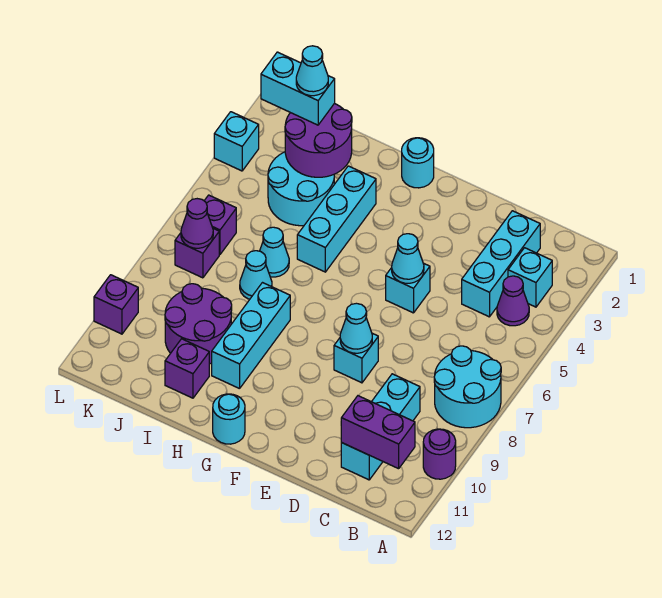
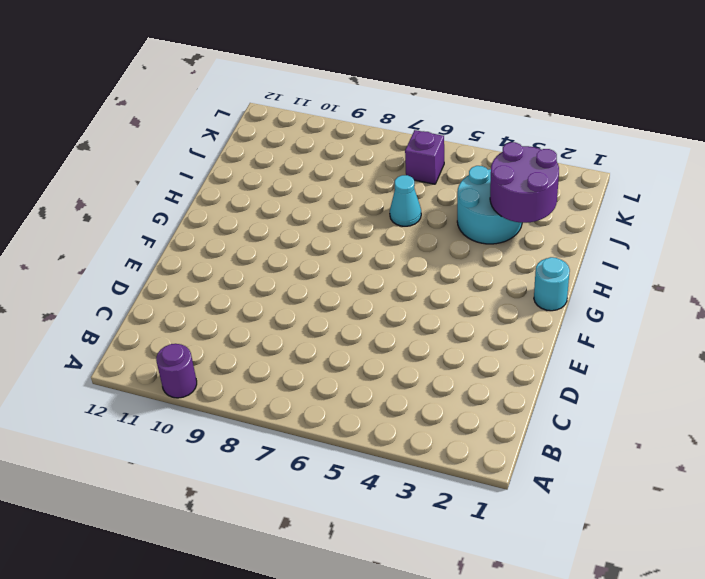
none -> cyan 2x2 round brick [434,346,501,428]
none -> cyan 1x1 brick [508,248,552,307]
none -> purple 1x1 cone [497,276,529,326]

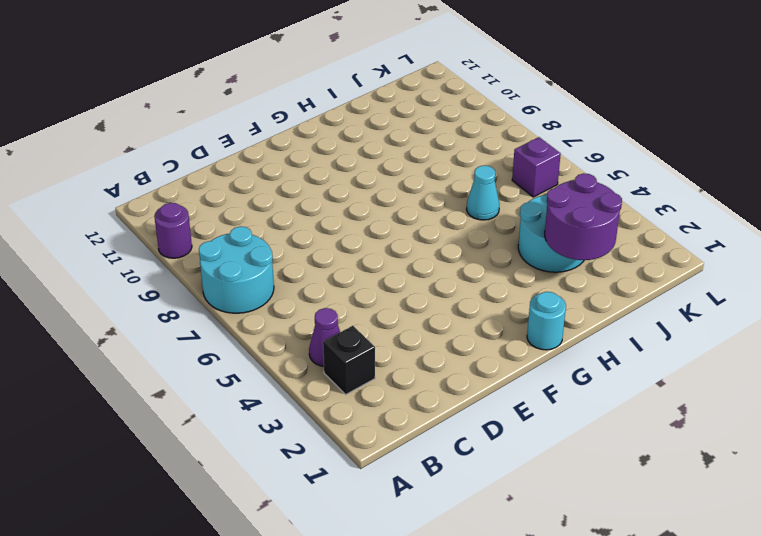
black 1x1 brick [323,326,375,394] -> cyan 1x1 brick [508,248,552,307]
none -> cyan 1x3 brick [462,211,540,317]
none -> cyan 1x3 brick [341,374,420,480]
none -> cyan 1x1 brick [386,263,430,313]

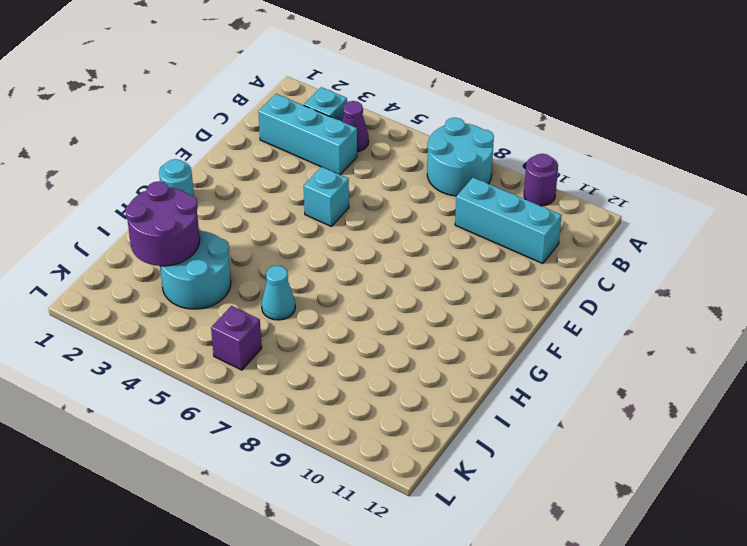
none -> cyan 1x1 brick [334,333,378,383]
none -> cyan 1x1 round brick [213,394,245,444]
none -> cyan 1x3 brick [297,166,376,272]

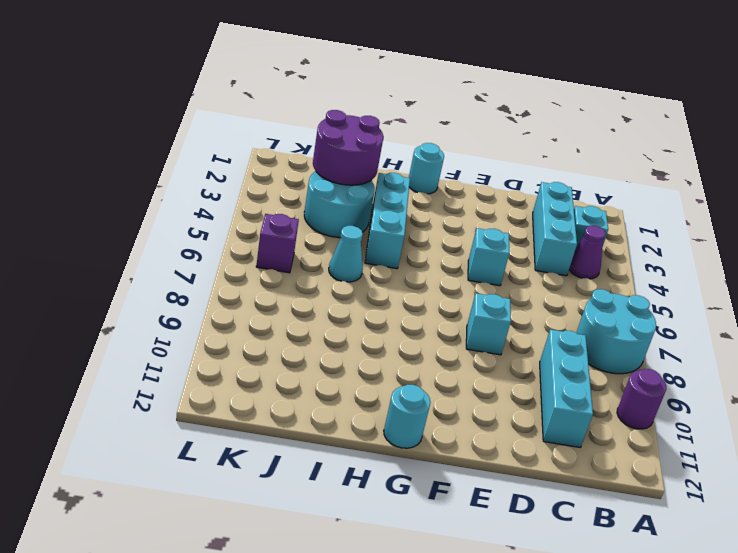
none -> cyan 1x3 brick [212,283,290,389]
none -> cyan 1x1 cone [240,251,272,299]
none -> purple 2x2 round brick [165,284,232,364]

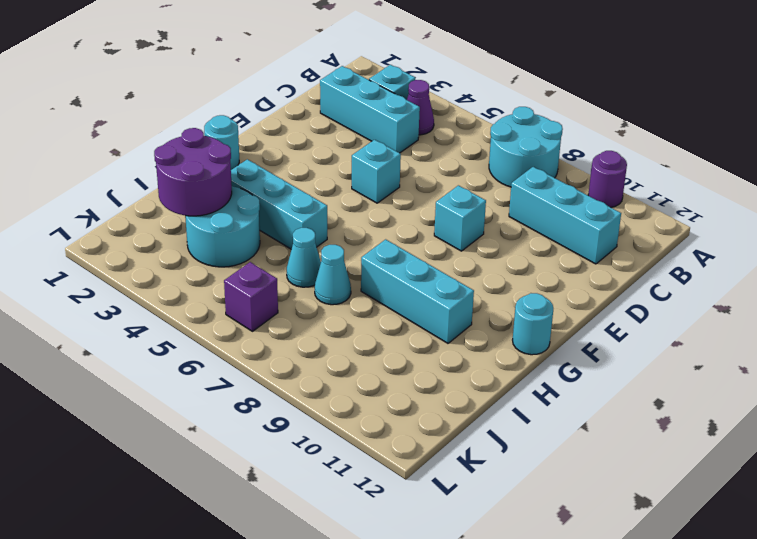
none -> purple 2x2 round brick [165,284,232,364]
none -> purple 1x1 brick [165,339,209,398]
none -> purple 1x1 brick [175,229,219,278]

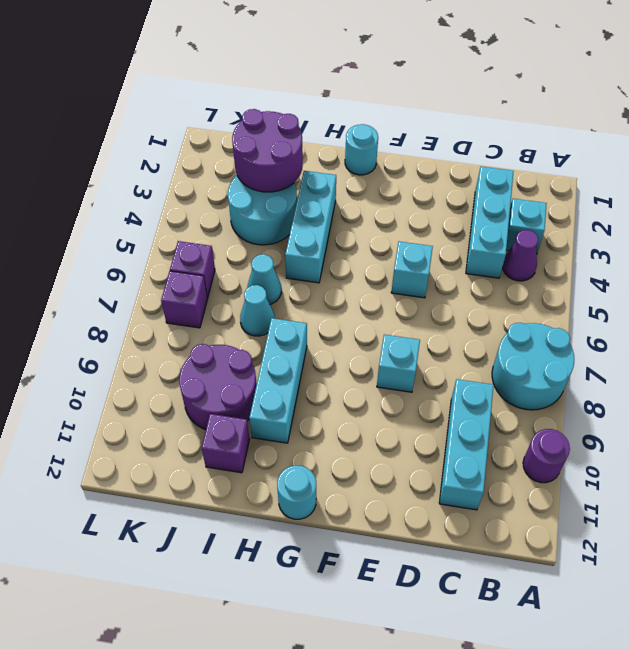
none -> cyan 1x1 brick [214,112,259,171]
none -> purple 1x1 brick [94,275,138,334]
none -> purple 1x2 brick [341,396,415,469]

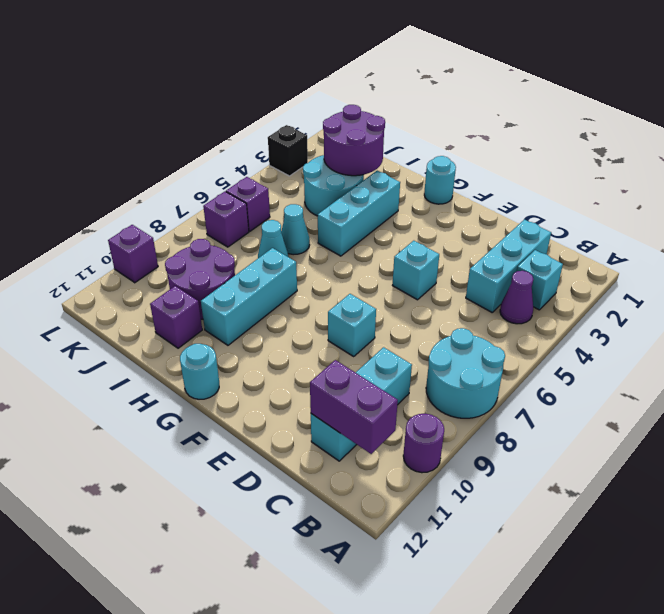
black 1x1 brick [268,125,308,176] -> cyan 1x1 brick [214,112,259,171]
none -> cyan 1x1 cone [392,234,424,283]
none -> cyan 1x1 cone [340,303,372,353]
none -> purple 1x1 cone [181,199,213,248]

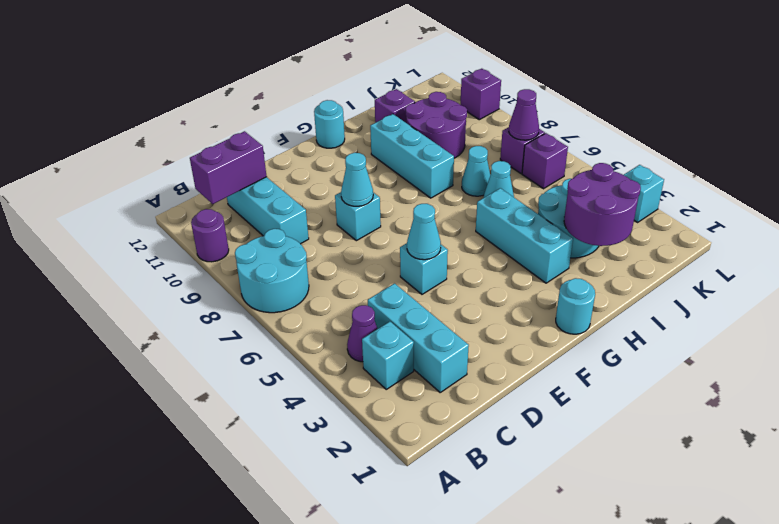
none -> cyan 1x2 brick [261,52,335,125]
none -> cyan 1x1 cone [296,46,328,96]

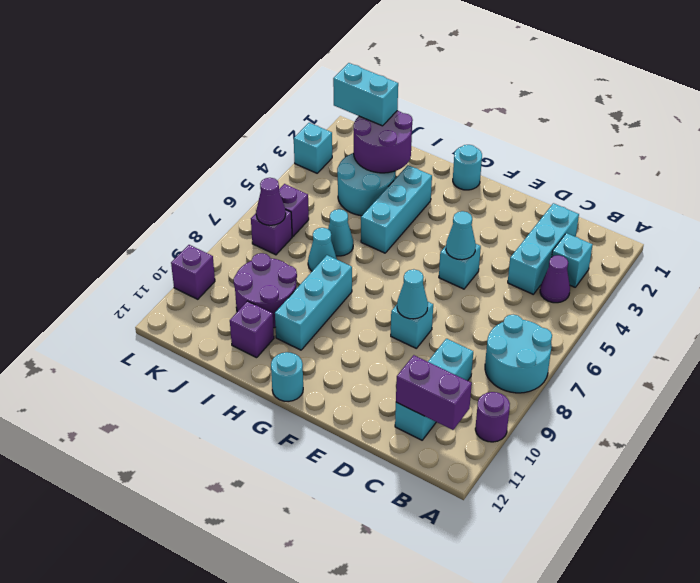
none -> cyan 1x1 cone [296,46,328,96]

